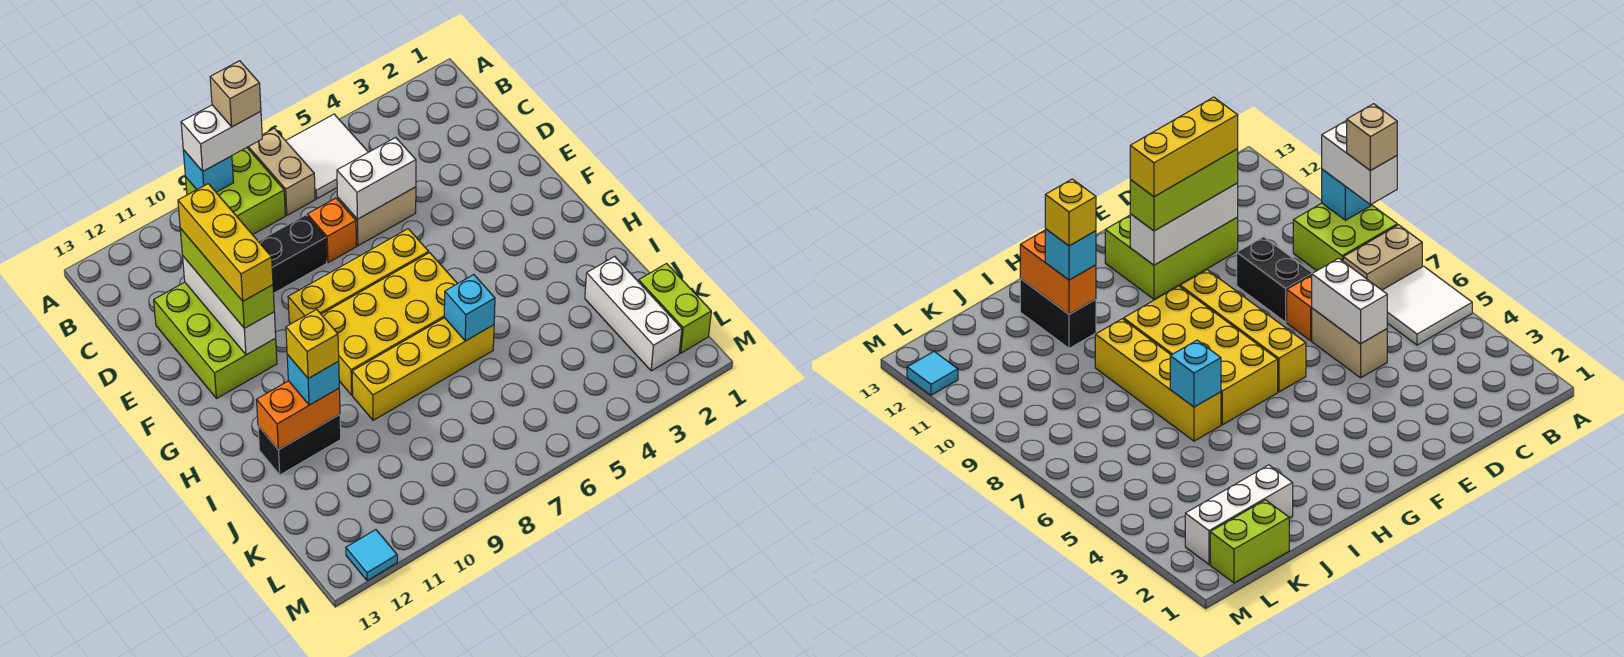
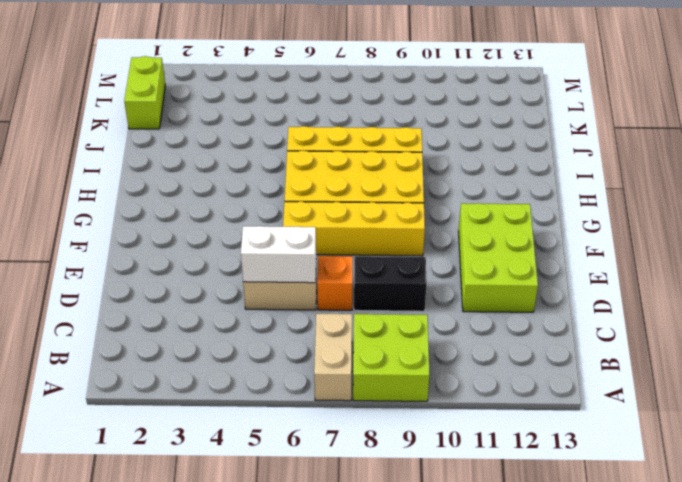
none -> white 2x2 tile [286,114,368,199]
none -> black 1x2 brick [258,414,341,475]
none -> white 1x3 brick [585,256,682,371]

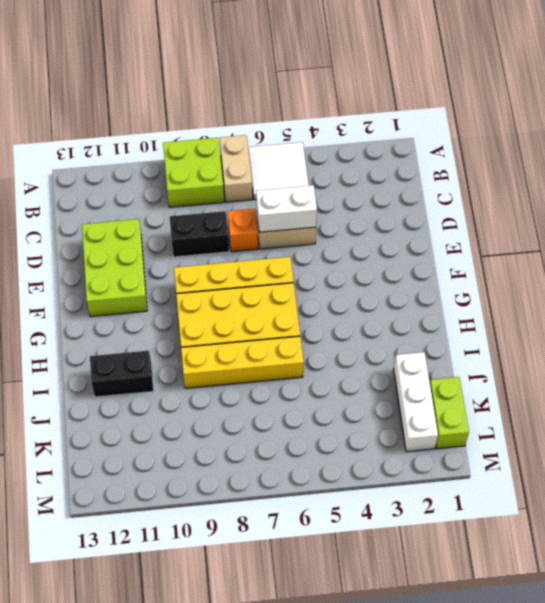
none -> cyan 1x1 tile [346,530,397,581]
none -> cyan 1x1 brick [183,150,234,192]
none -> white 1x3 brick [183,256,276,355]

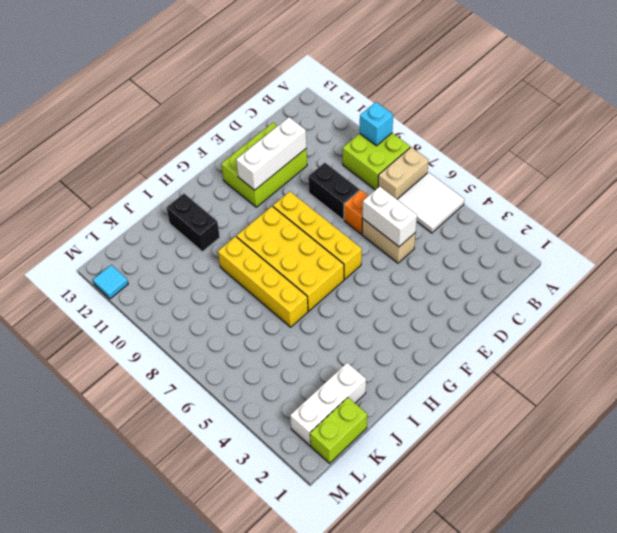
none -> cyan 1x1 brick [444,275,495,341]
none -> orange 1x2 brick [257,381,340,450]
none -> white 1x2 brick [181,105,262,171]

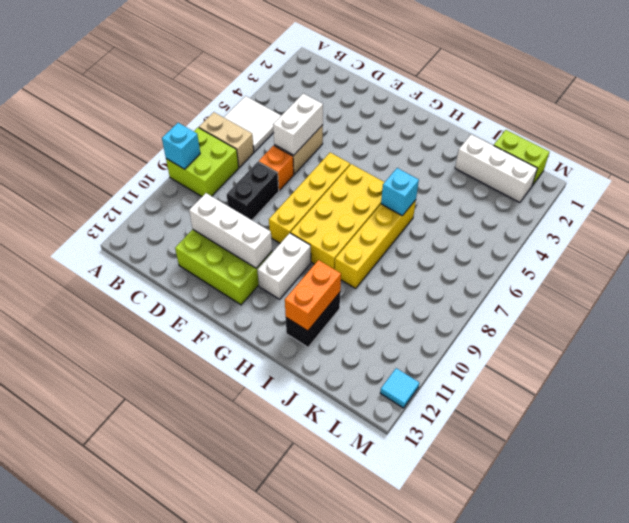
white 1x2 brick [257,233,311,299] -> white 1x2 brick moved to [181,105,262,171]
none -> lime 1x3 brick [180,228,274,328]
none -> cyan 1x1 brick [287,355,339,405]
none -> tan 1x1 brick [210,61,261,127]

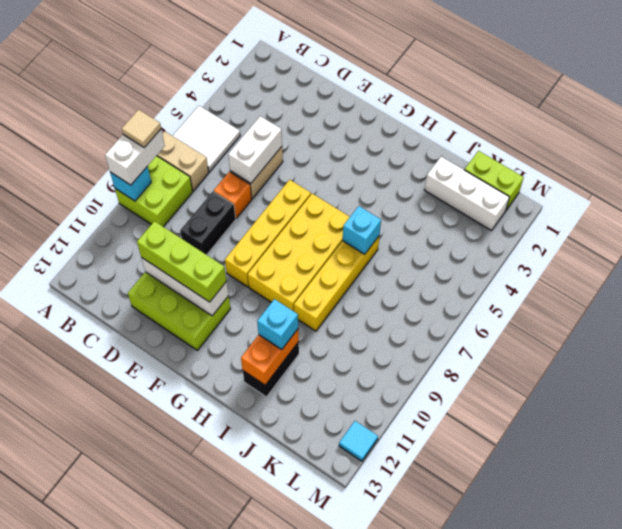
tan 1x1 tile [122,110,161,148] -> tan 1x1 brick [210,61,261,127]
none -> yellow 1x3 brick [178,184,273,301]
none -> yellow 1x1 brick [286,309,339,379]

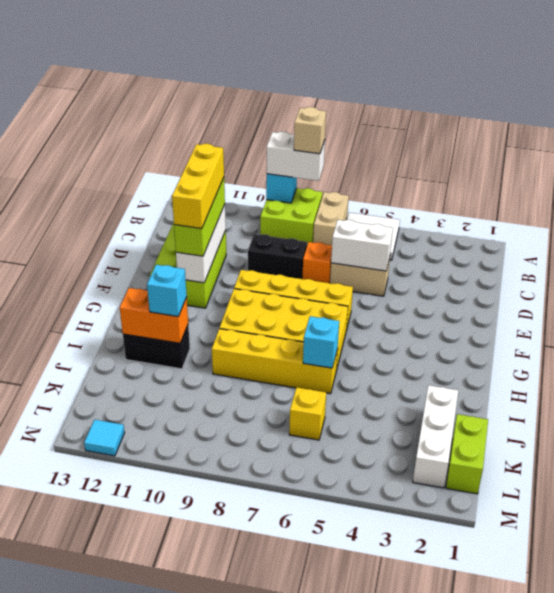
yellow 1x1 brick [289,387,326,440] -> yellow 1x1 brick moved to [286,309,339,379]

